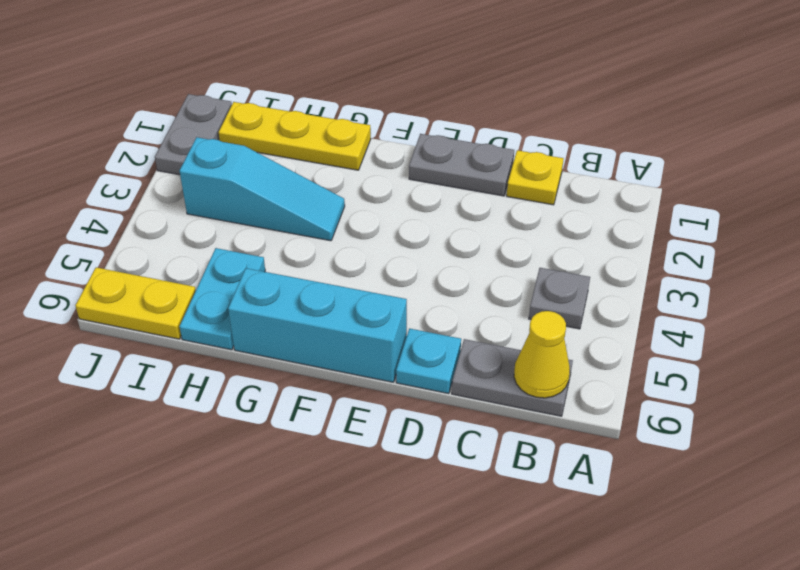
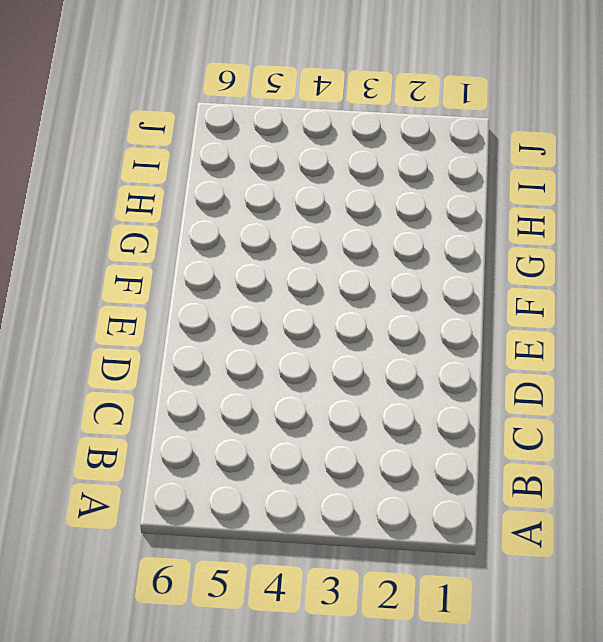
none -> grey 1x1 plate [529,268,590,329]
none -> grey 1x2 plate [452,339,573,416]
none -> yellow 1x1 plate [507,150,564,205]

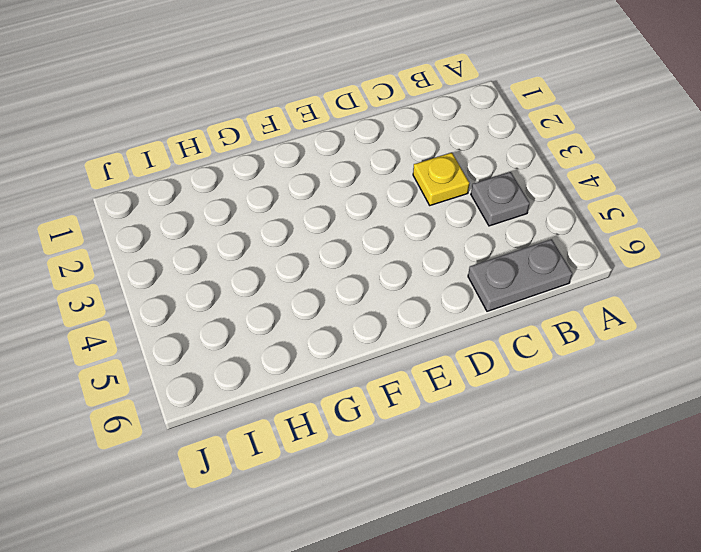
yellow 1x1 plate [413,153,470,205] -> yellow 1x1 plate moved to [507,150,564,205]
none -> grey 1x2 plate [409,134,514,196]
none -> cyan 1x1 plate [396,329,461,394]
none -> cyan 1x3 brick [228,268,407,382]

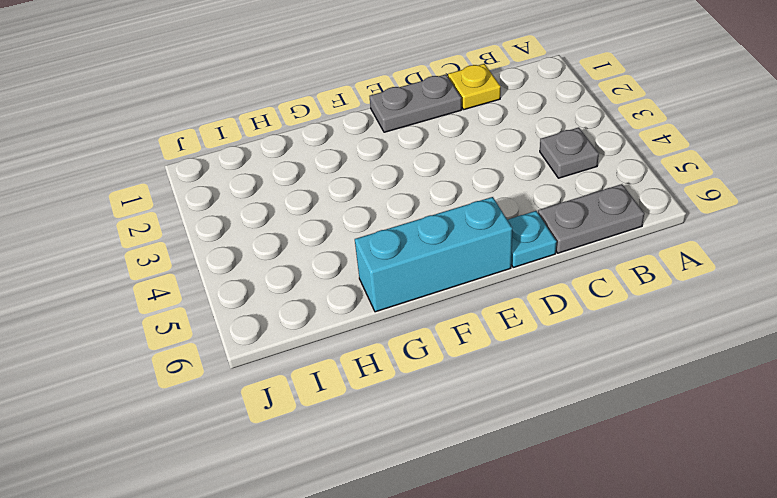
none -> yellow 1x3 plate [219,102,371,170]
none -> cyan 1x3 slope [180,137,345,241]
none -> cyan 1x2 plate [180,248,265,350]

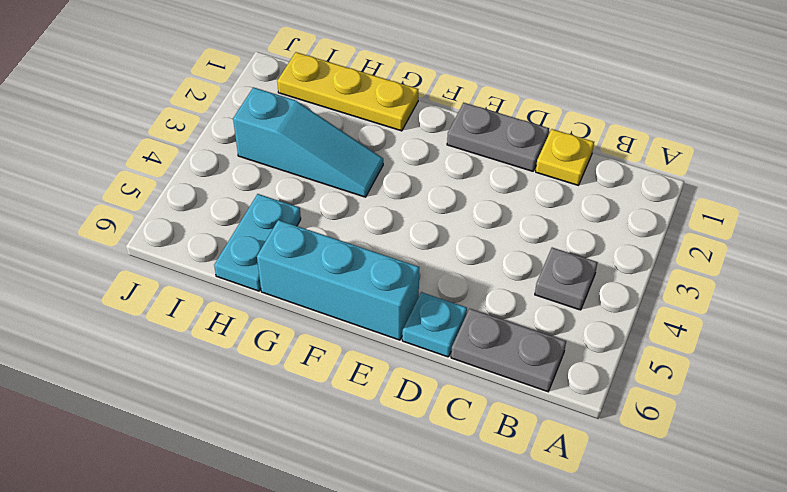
none -> yellow 1x2 plate [75,267,196,339]
none -> grey 1x2 plate [155,94,232,175]
none -> yellow 1x1 cone [514,311,570,398]

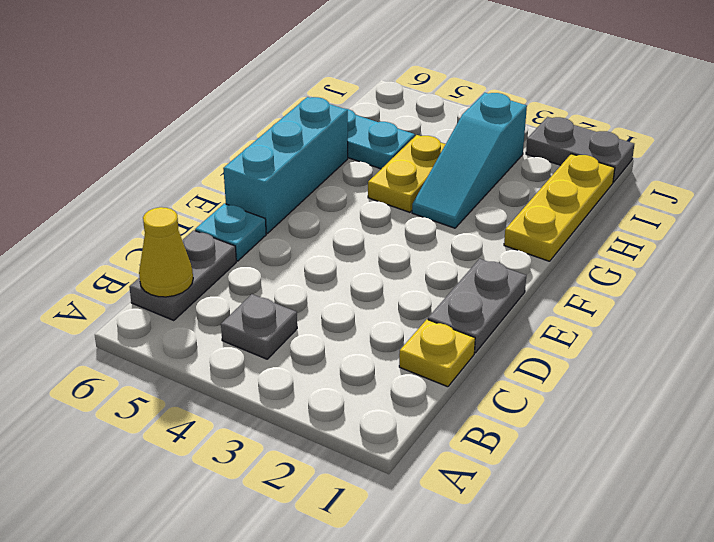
yellow 1x2 plate [368,135,446,212] -> yellow 1x2 plate moved to [75,267,196,339]

